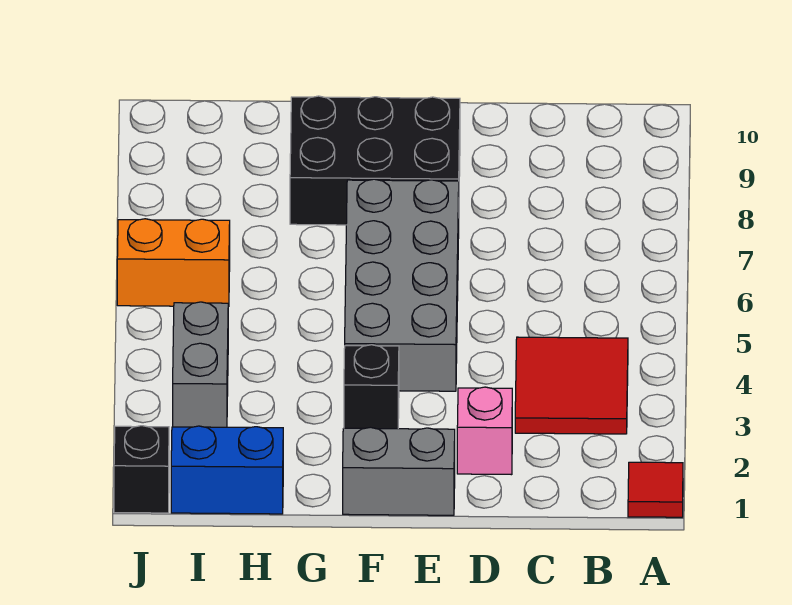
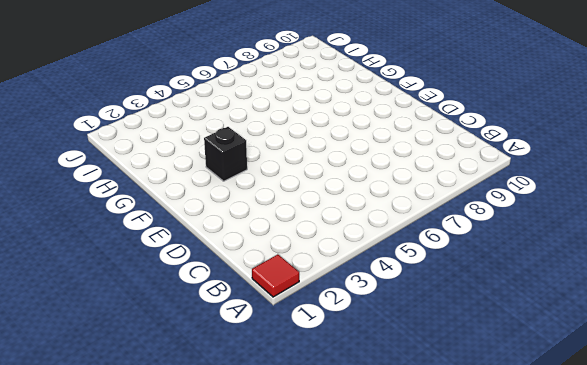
none -> red 2x2 tile [515,337,628,434]
none -> pink 1x1 brick [457,387,512,475]

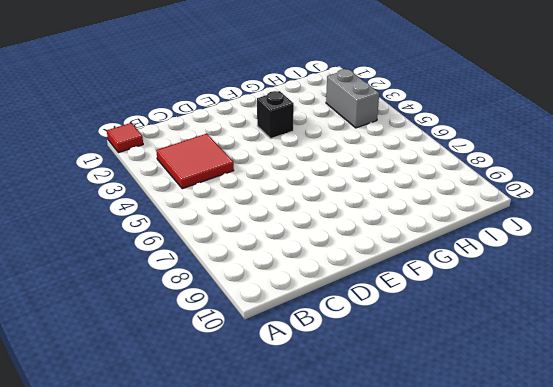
none -> pink 1x1 brick [457,387,512,475]
none -> grey 1x2 brick [343,427,455,515]

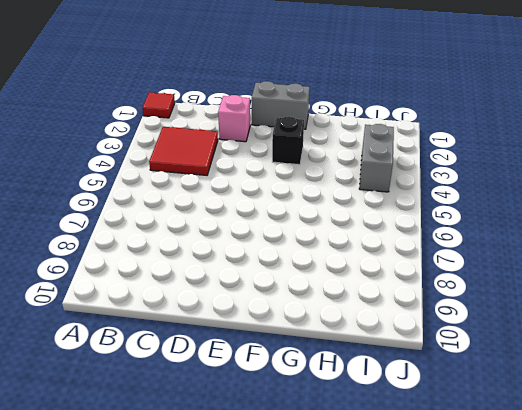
none -> grey 2x4 brick [345,179,459,391]
none -> black 2x3 brick [290,96,460,225]

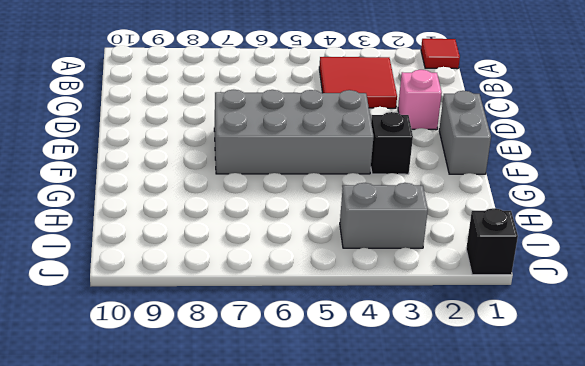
none -> black 2x3 brick [290,96,460,225]
none -> blue 1x2 brick [171,426,283,514]

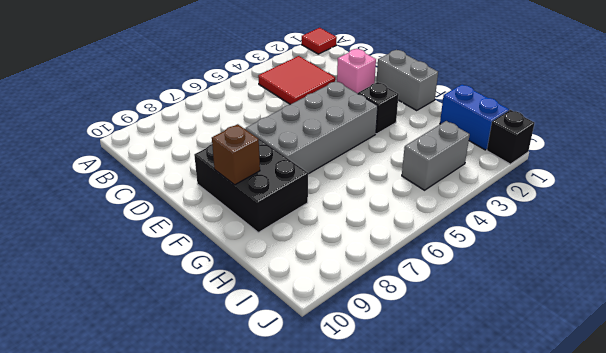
brown 1x1 brick [212,124,260,185] -> none
none -> orange 1x2 brick [117,219,230,307]

